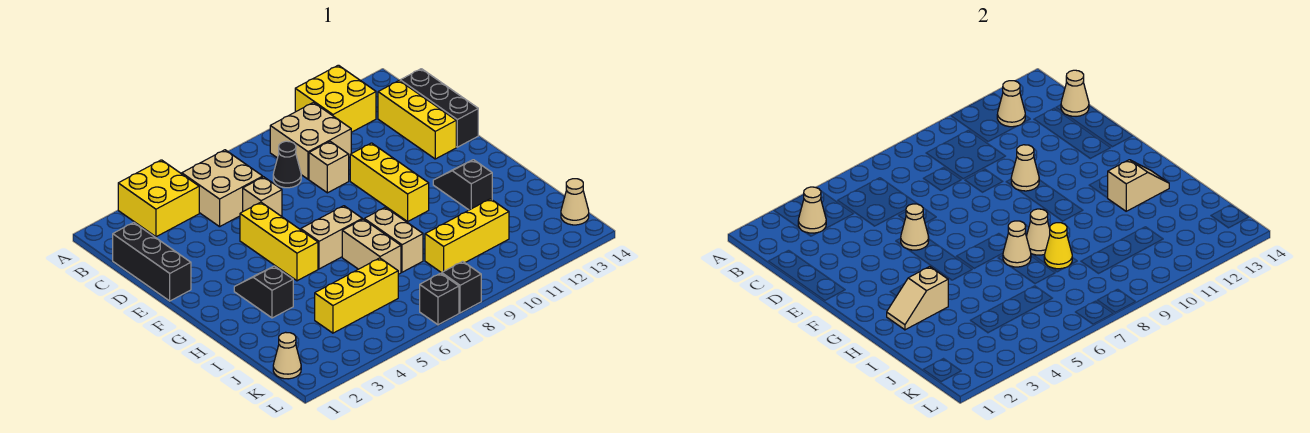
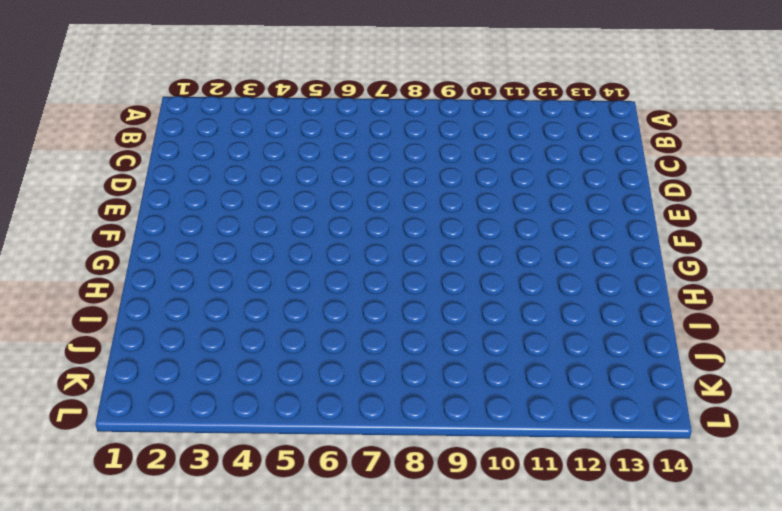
none -> yellow 2x2 brick [118,160,199,237]
none -> yellow 2x2 brick [295,65,376,132]
none -> tan 2x2 brick [182,150,263,227]
none -> tan 2x2 brick [270,103,351,179]

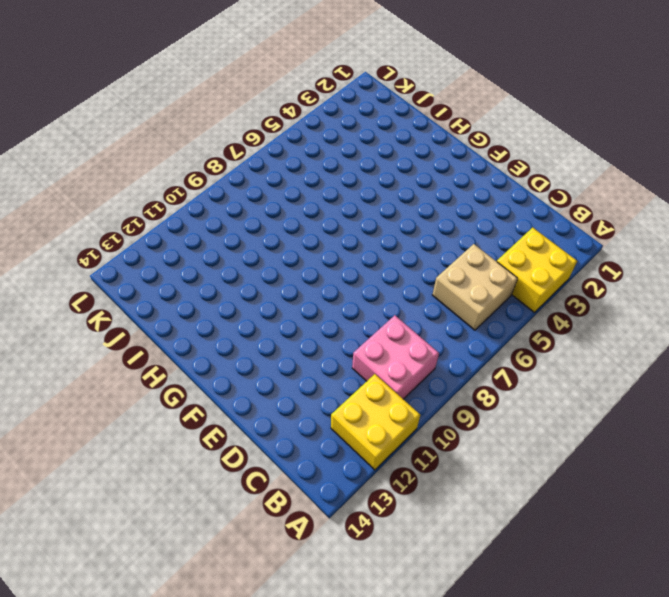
pink 2x2 brick [352,315,439,399] -> tan 2x2 brick [270,103,351,179]
none -> black 1x3 brick [113,223,191,301]
none -> black 1x1 cone [273,141,301,188]
none -> yellow 1x3 brick [378,80,456,159]
none -> black 1x3 brick [400,69,478,147]

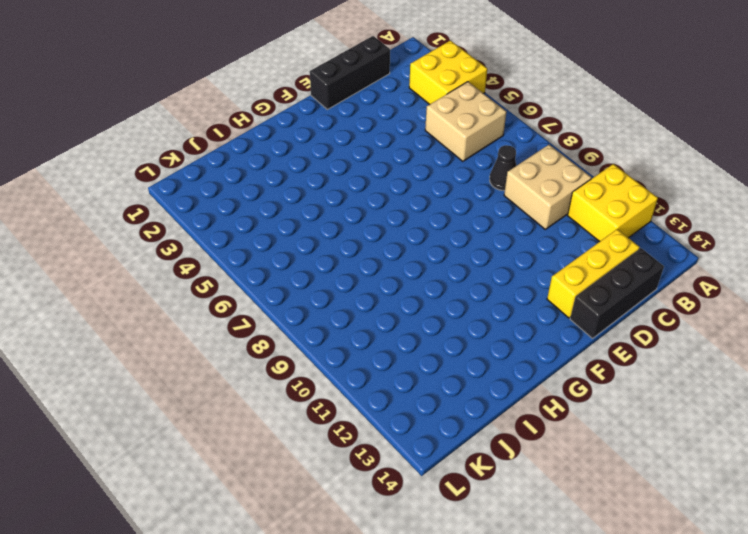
none -> tan 1x1 brick [243,177,282,216]
none -> tan 1x1 brick [309,142,349,193]
none -> yellow 1x3 brick [240,202,318,281]
none -> yellow 1x3 brick [350,143,429,221]

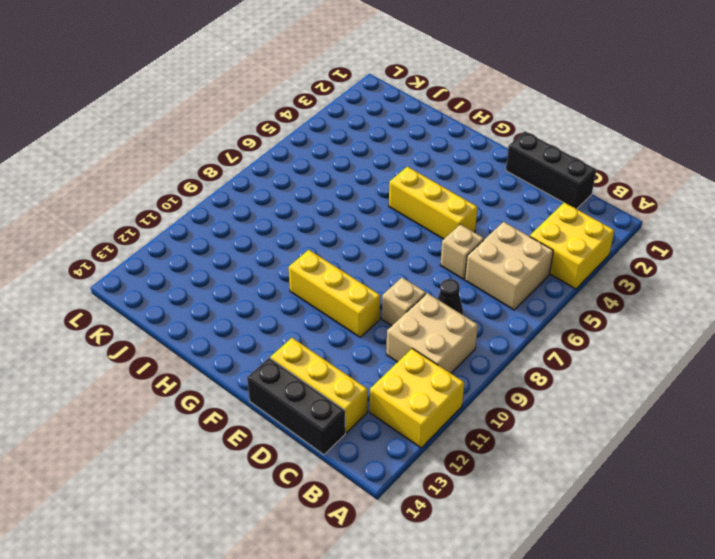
none -> black 1x2 slope [234,266,293,318]
none -> tan 1x2 brick [301,206,362,269]
none -> black 1x2 slope [433,160,492,210]
none -> tan 1x2 brick [342,219,401,274]

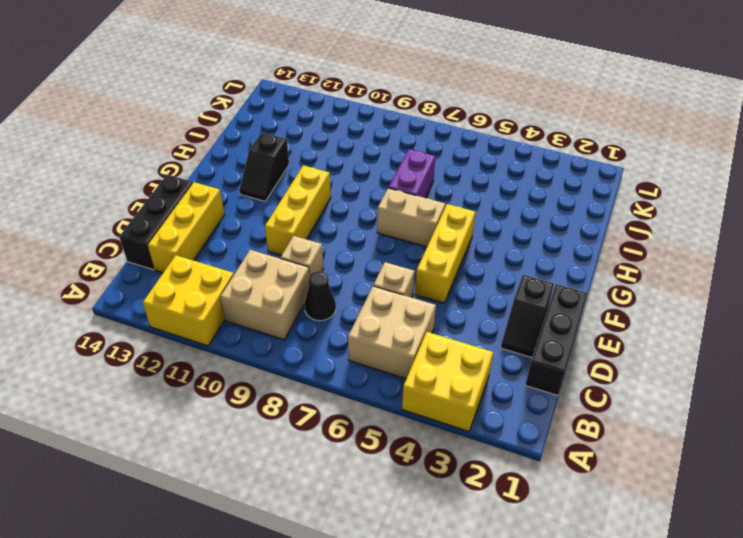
black 1x2 slope [501,275,554,358] -> black 1x2 slope moved to [234,266,293,318]
purple 1x2 brick [388,149,435,198] -> tan 1x2 brick [342,219,401,274]
none -> tan 1x2 brick [364,207,423,272]
none -> yellow 1x3 brick [315,258,398,333]
none -> yellow 1x3 brick [425,199,509,273]
none -> tan 1x1 cone [273,332,301,379]

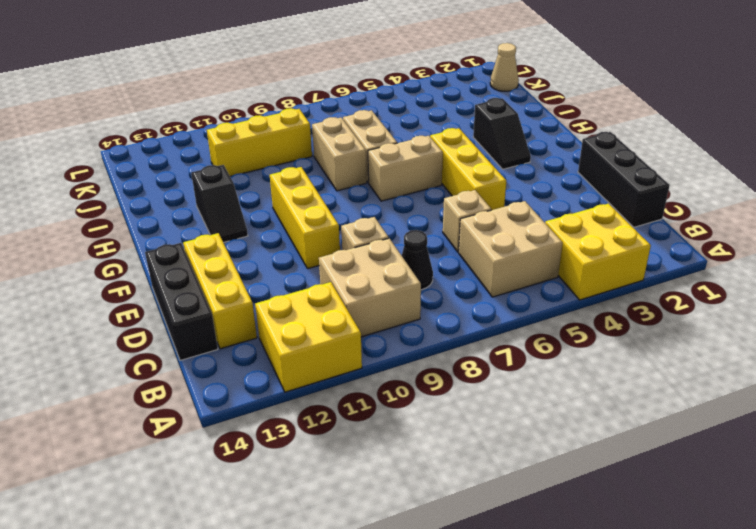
none -> yellow 1x3 brick [315,258,398,333]
none -> tan 1x1 cone [561,179,589,225]
none -> black 1x1 brick [420,273,459,325]
none -> black 1x1 brick [442,261,481,313]

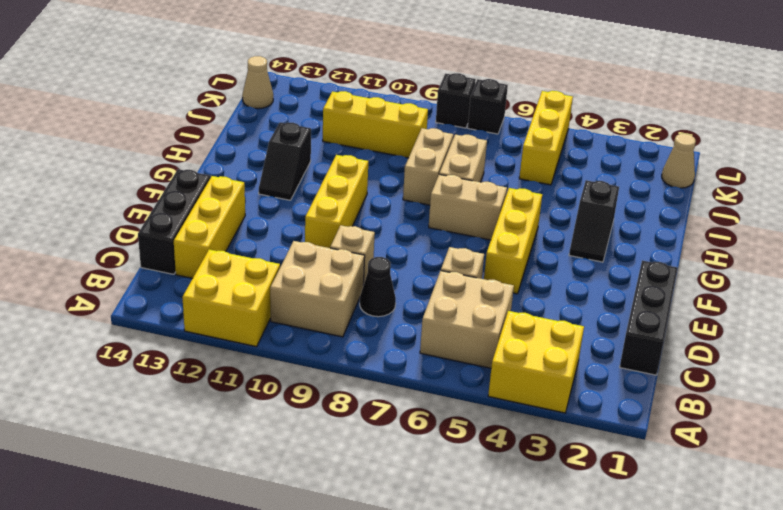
yellow 1x3 brick [519,91,573,185] -> yellow 1x3 brick turned to [315,258,398,333]
none -> tan 1x1 cone [798,187,826,233]
none -> tan 1x1 cone [997,81,1025,127]
none -> tan 1x1 cone [1061,70,1089,116]
none -> tan 1x1 cone [901,204,929,250]

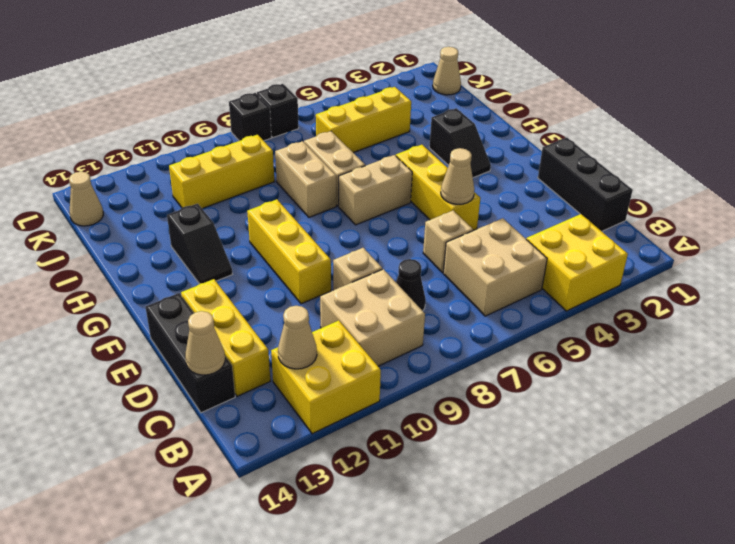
none -> tan 1x1 cone [798,187,826,233]
none -> tan 1x1 cone [1011,145,1039,191]
none -> tan 1x2 slope [887,267,948,330]
none -> tan 1x1 cone [1003,221,1031,267]

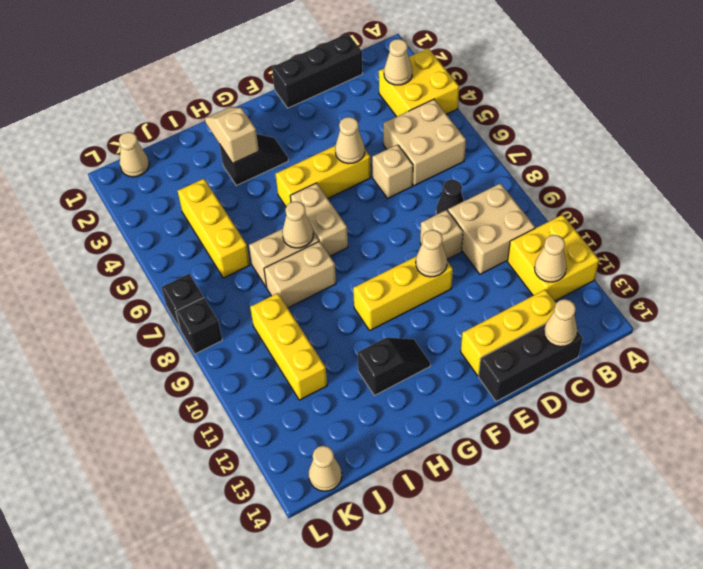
none -> tan 1x1 cone [1026,209,1050,255]
none -> tan 1x2 slope [1108,160,1169,211]
none -> yellow 1x1 cone [1044,223,1072,269]

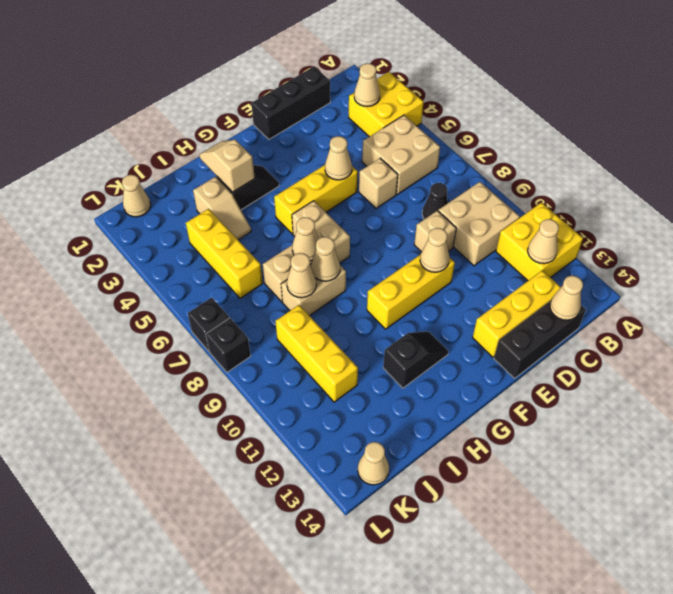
tan 1x2 slope [193,177,251,240] -> tan 1x2 slope moved to [1108,160,1169,211]
tan 1x1 cone [287,253,316,298] -> yellow 1x1 cone [1044,223,1072,269]

